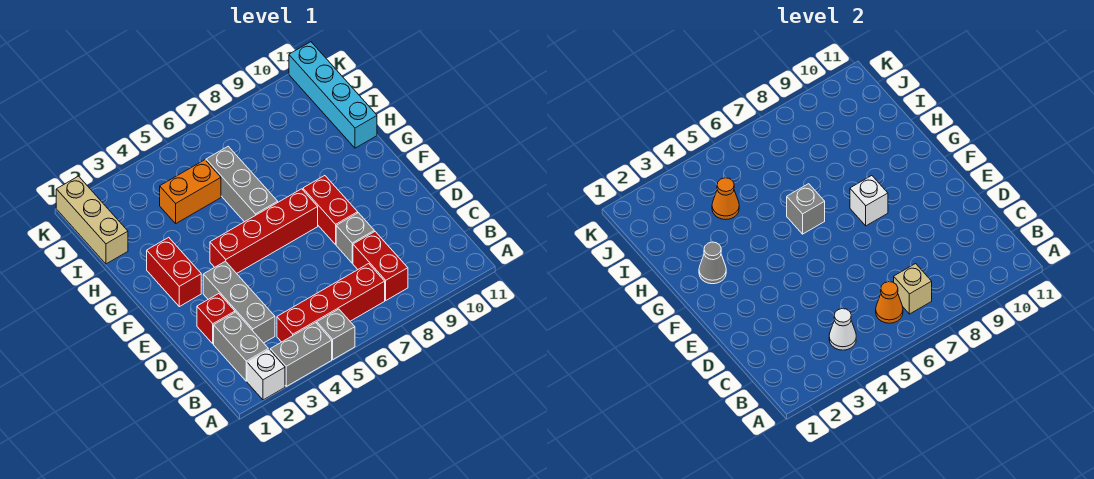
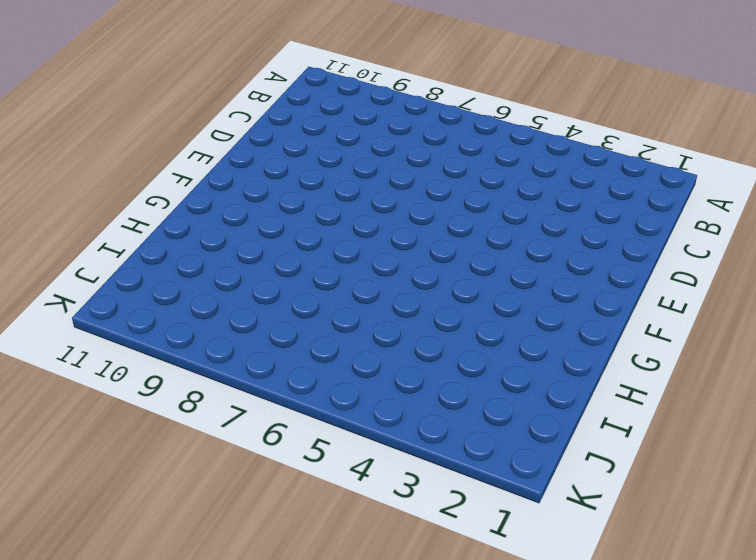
none -> white 1x1 brick [247,350,285,400]
none -> grey 1x2 brick [270,323,332,386]
none -> grey 1x1 brick [317,309,355,359]

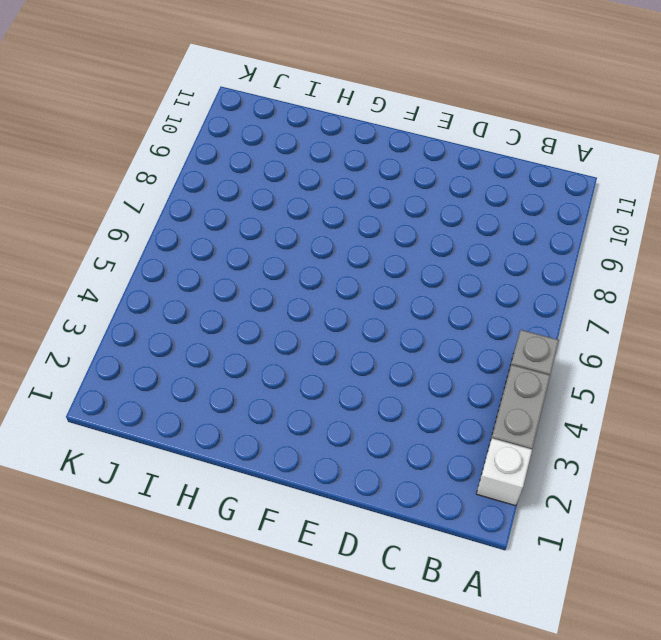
none -> grey 1x2 brick [214,312,268,381]
none -> red 1x4 brick [277,264,385,342]
none -> red 1x2 brick [353,232,408,300]

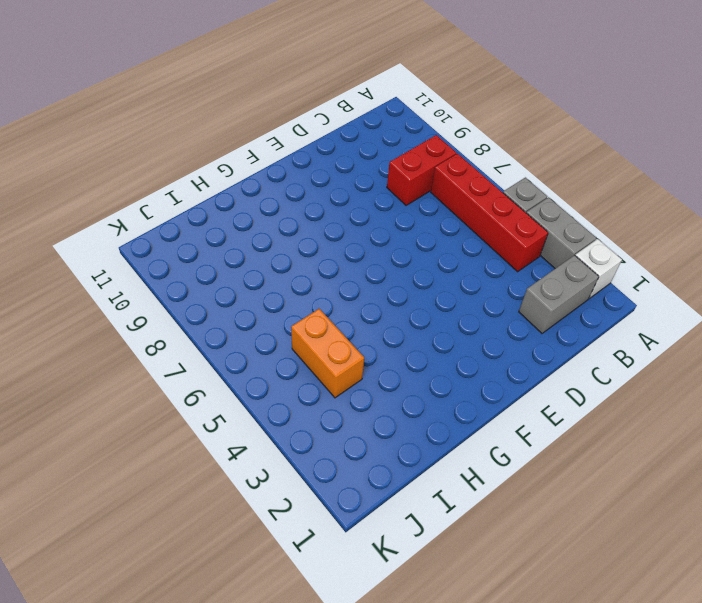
none -> grey 1x3 brick [203,261,275,343]
none -> red 1x1 brick [197,294,235,344]
none -> grey 1x1 brick [336,213,374,263]

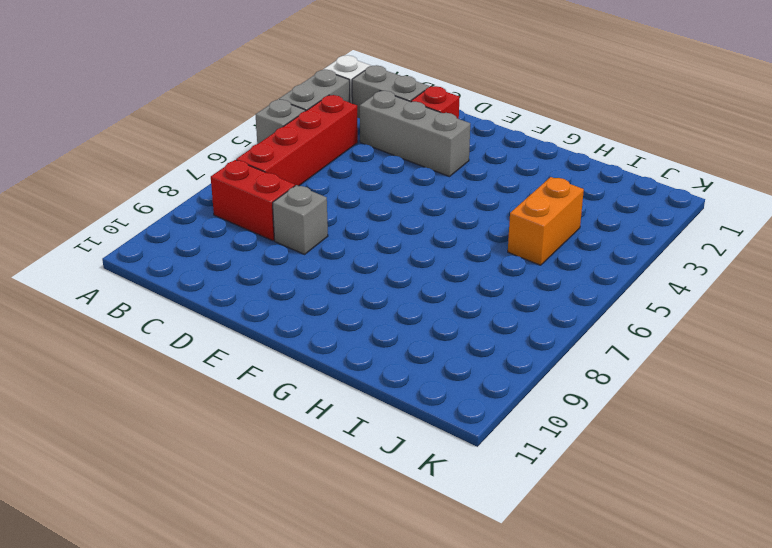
none -> red 1x2 brick [303,176,358,244]
none -> red 1x2 brick [147,237,201,307]
none -> red 1x4 brick [210,189,318,273]

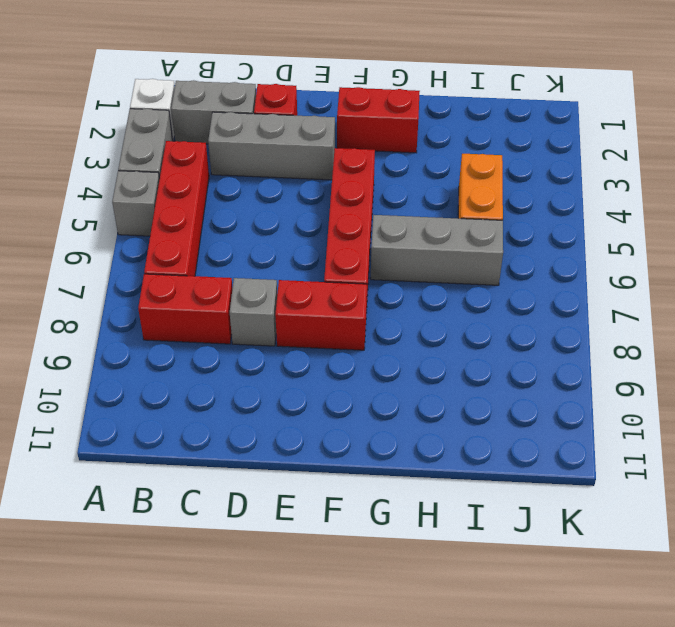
none -> cyan 1x4 brick [289,42,377,148]
none -> tan 1x3 brick [56,176,128,264]
none -> white 1x1 cone [829,309,856,350]

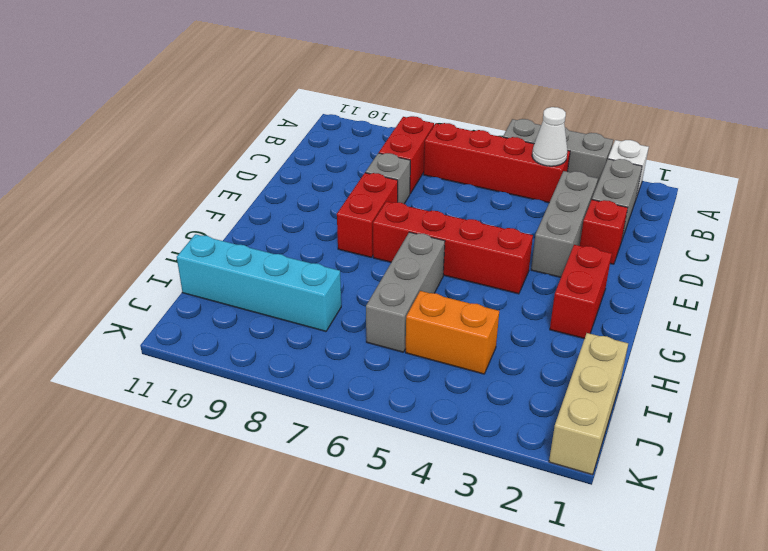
cyan 1x4 brick [177,234,341,331] -> cyan 1x4 brick turned to [289,42,377,148]
none -> orange 1x1 cone [876,282,903,323]
none -> tan 1x1 brick [894,264,932,314]
none -> white 1x1 brick [850,176,888,226]

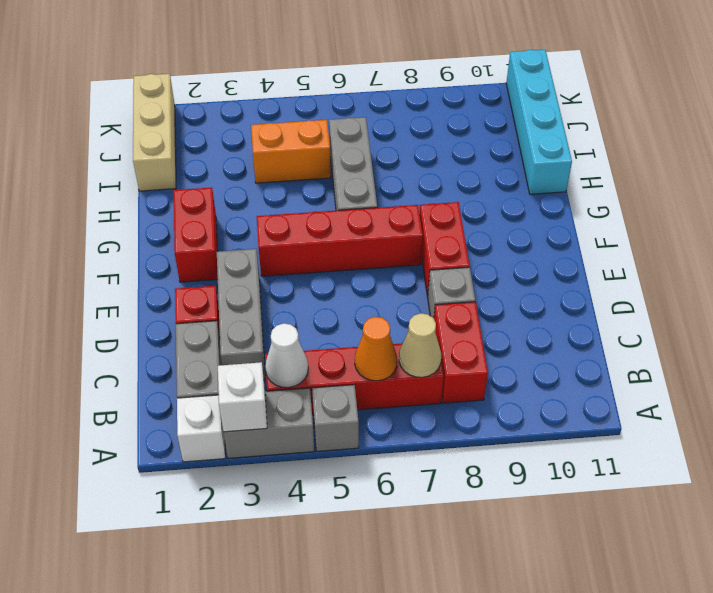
white 1x1 brick [218,362,267,432] -> white 1x1 brick moved to [850,176,888,226]
tan 1x1 cone [399,313,441,377] -> tan 1x1 brick [894,264,932,314]
none -> grey 1x1 cone [699,242,726,284]
none -> grey 1x1 brick [787,184,825,234]
none -> orange 1x1 cone [712,178,739,220]

